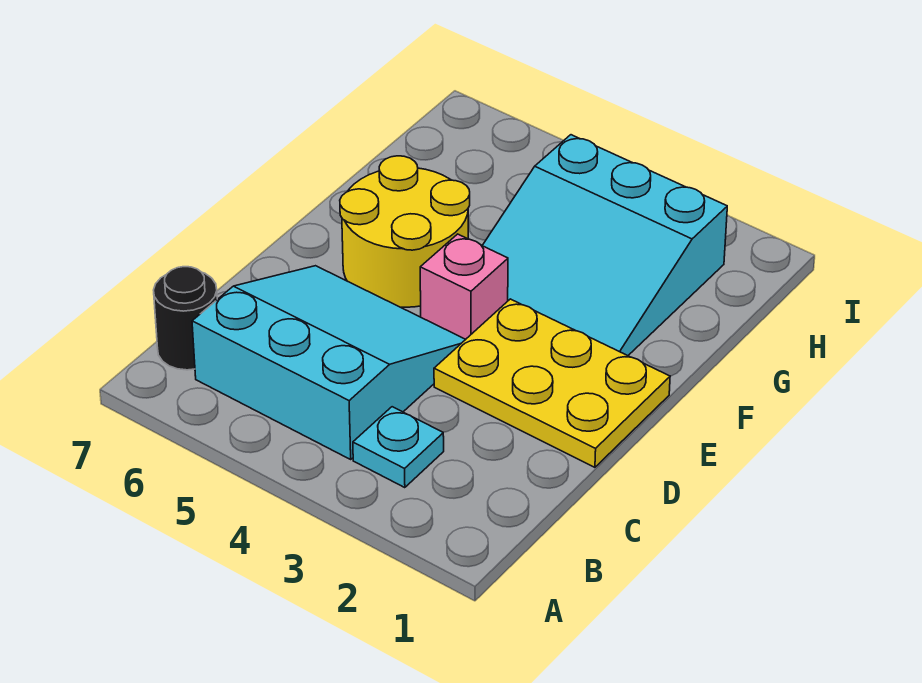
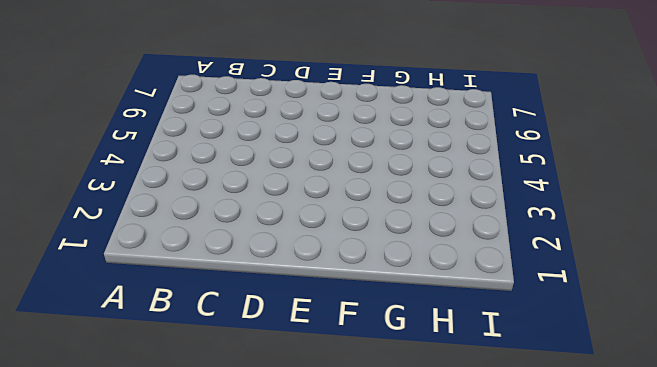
none -> cyan 1x1 plate [353,407,444,488]
none -> cyan 3x3 slope [192,266,466,459]

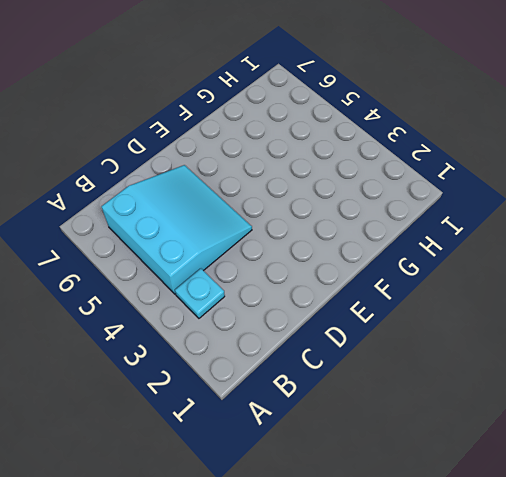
none -> black 1x1 round brick [154,267,217,370]
none -> yellow 2x3 plate [434,299,670,467]

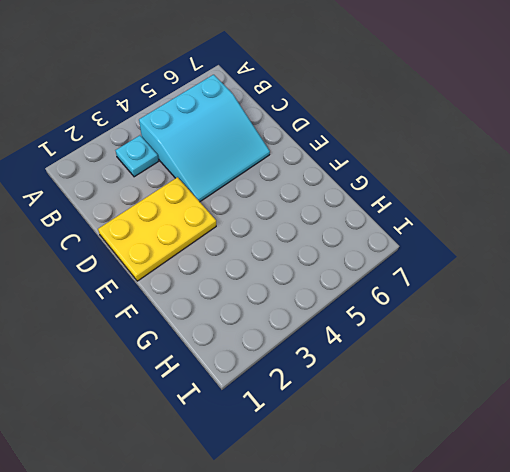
none -> black 1x1 round brick [154,267,217,370]
none -> pink 1x1 brick [420,234,508,339]

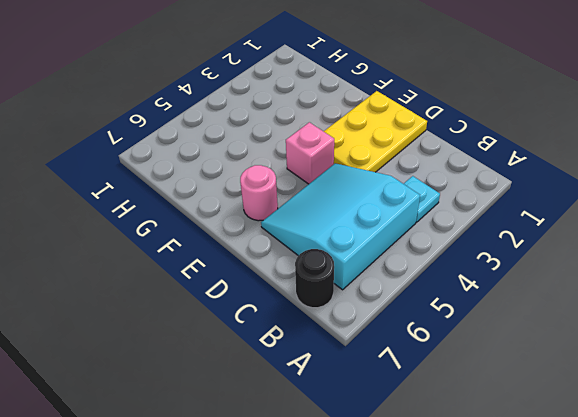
pink 1x1 round brick [240,165,278,221] -> yellow 2x2 round brick [340,156,470,307]
none -> cyan 3x3 slope [482,135,727,356]

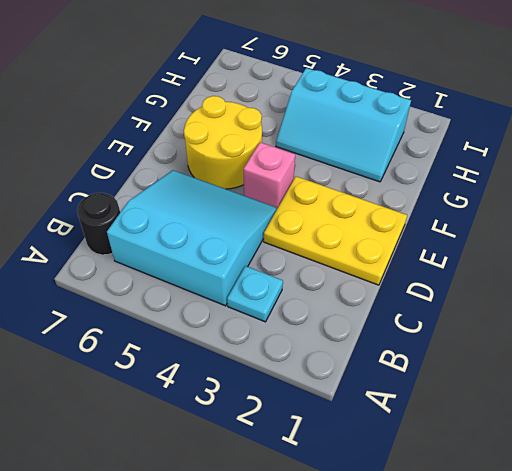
cyan 2x3 slope [276,68,411,182] -> cyan 3x3 slope [482,135,727,356]

